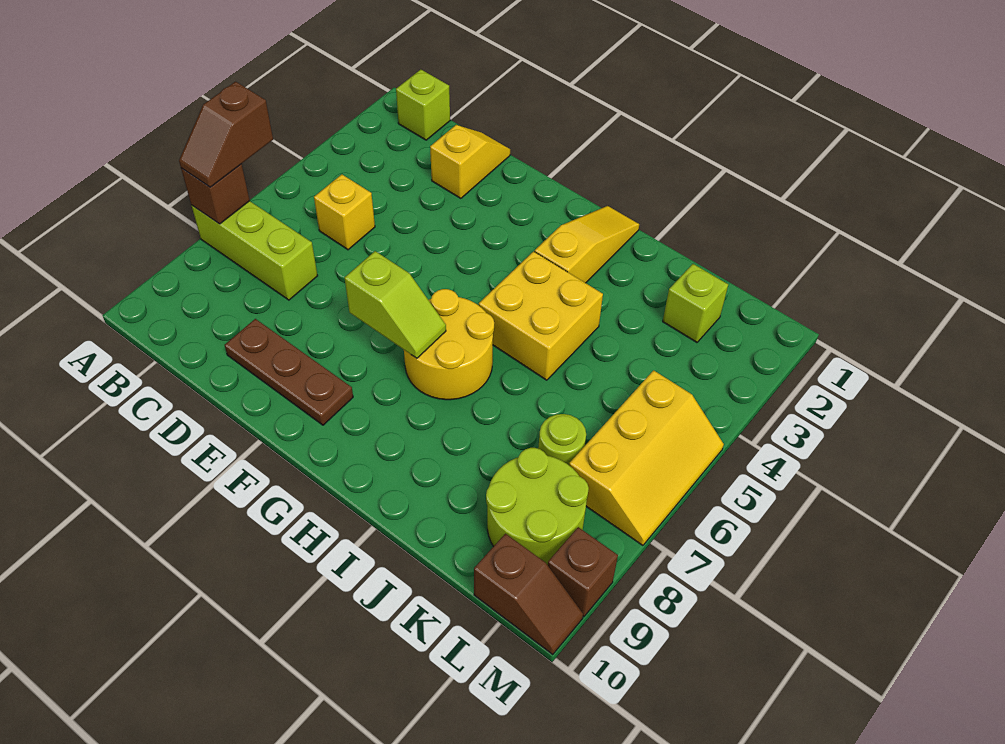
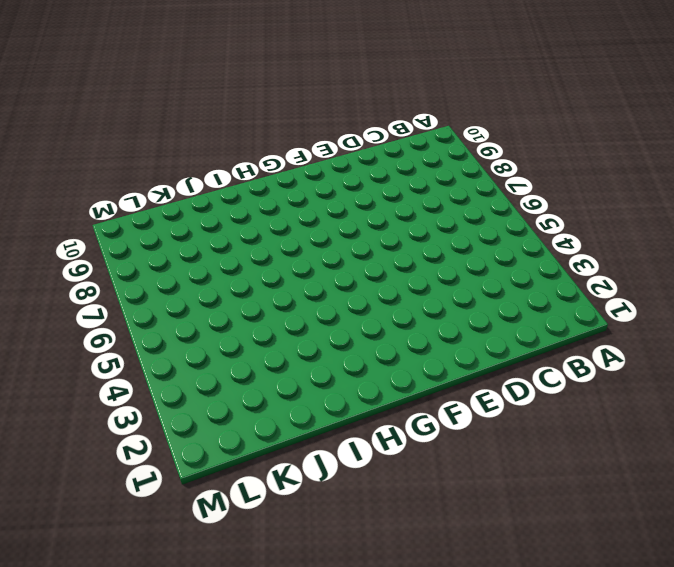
none -> lime 1x3 brick [192,201,318,300]
none -> lime 1x1 brick [396,70,450,140]
none -> yellow 1x1 brick [314,174,375,250]

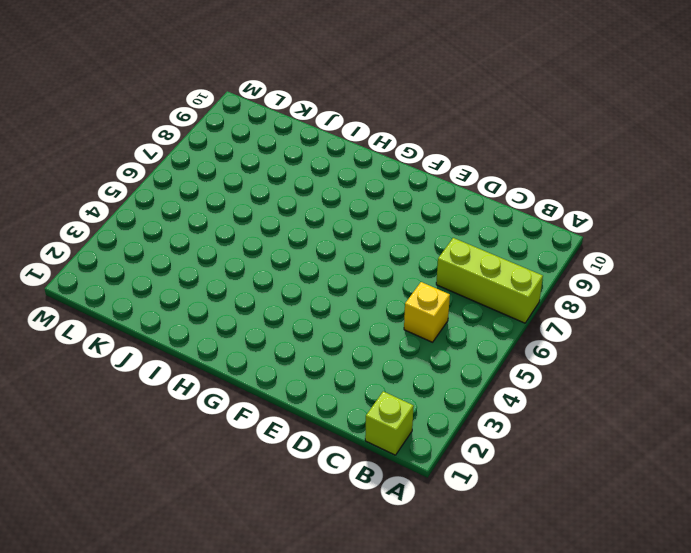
none -> yellow 1x2 slope [430,125,510,198]
none -> brown 1x3 plate [225,319,353,425]
none -> yellow 2x2 round brick [404,289,494,400]

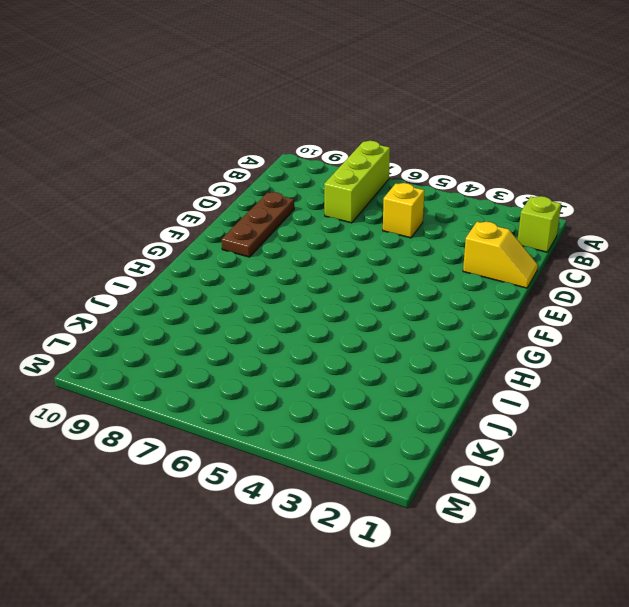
none -> yellow 2x2 round brick [404,289,494,400]
none -> yellow 1x3 slope [535,206,639,283]
none -> yellow 2x2 brick [479,251,603,380]

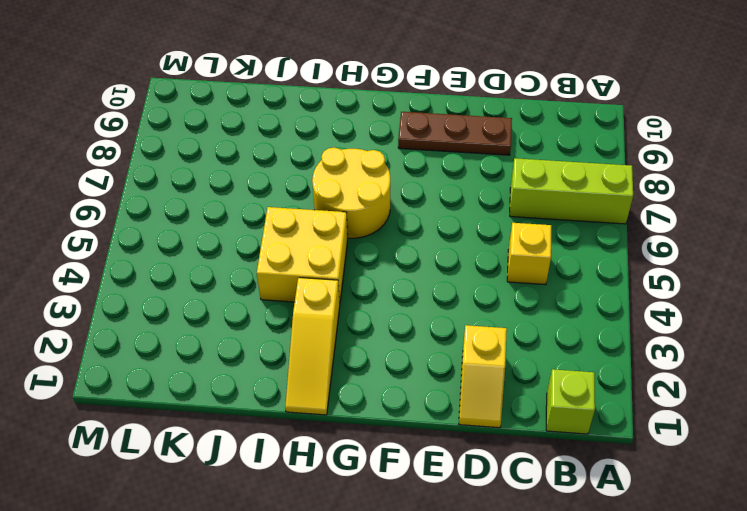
none -> lime 1x1 brick [663,264,728,342]
none -> lime 1x1 round brick [538,414,586,465]
none -> lime 2x2 round brick [486,448,589,565]

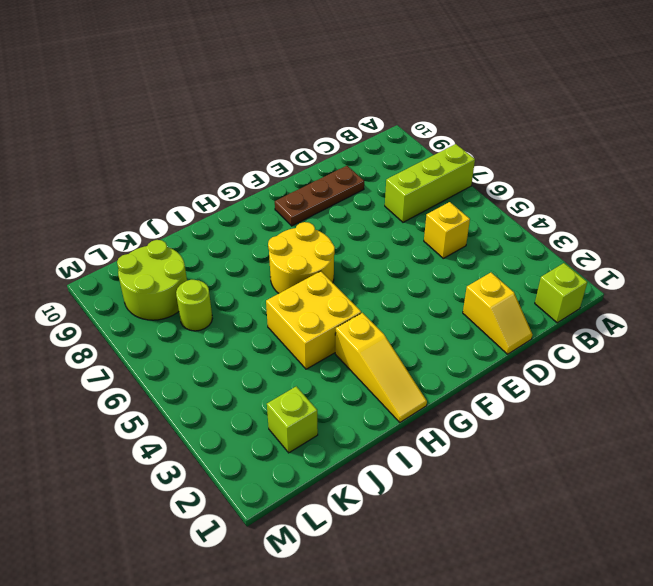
none -> yellow 2x3 slope [569,370,724,545]
none -> brown 1x2 slope [474,534,583,655]
none -> brown 1x1 brick [548,527,618,617]

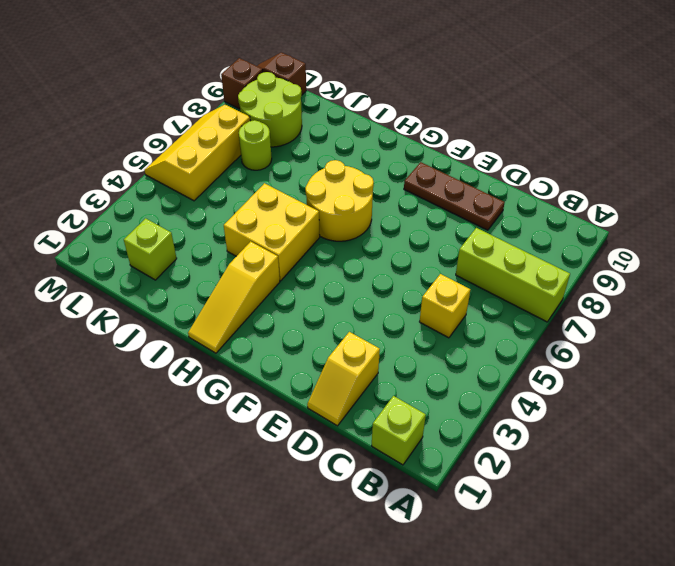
none -> brown 1x1 brick [181,164,250,224]
none -> lime 1x2 slope [344,251,446,358]
none -> brown 1x2 slope [179,82,273,187]

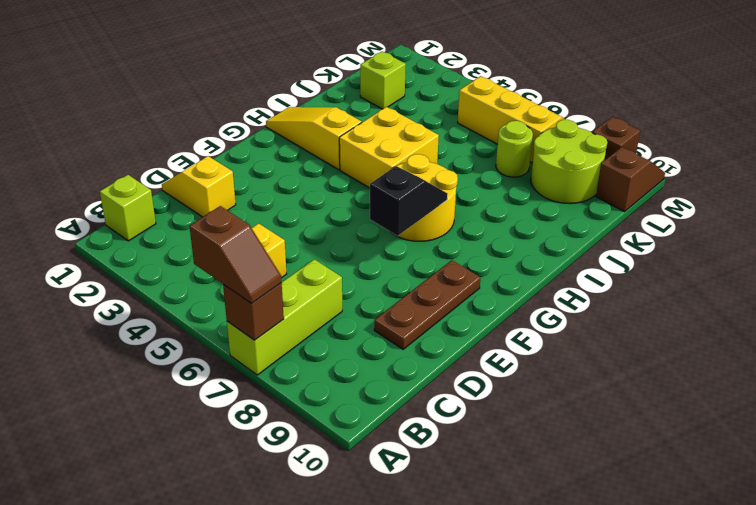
black 1x2 slope [370,166,448,236] -> lime 1x2 slope [344,251,446,358]

